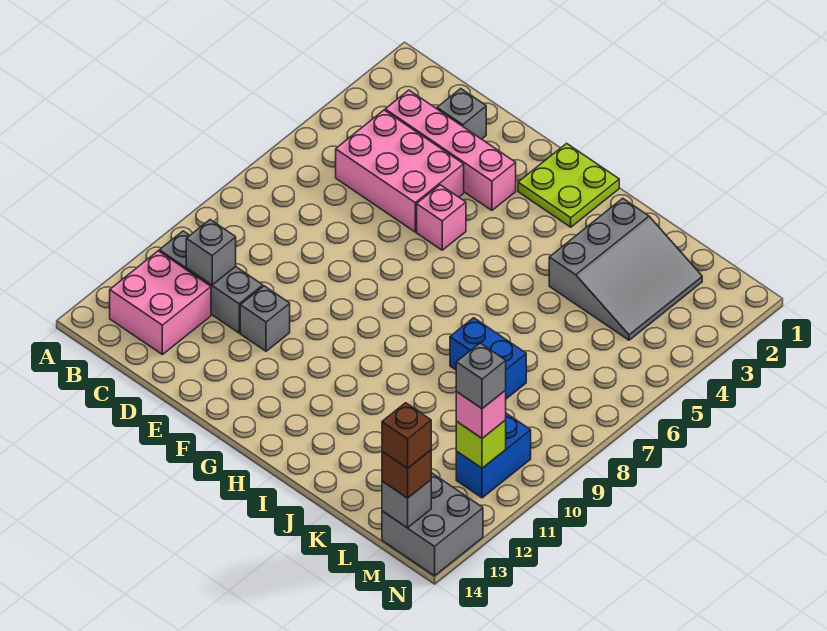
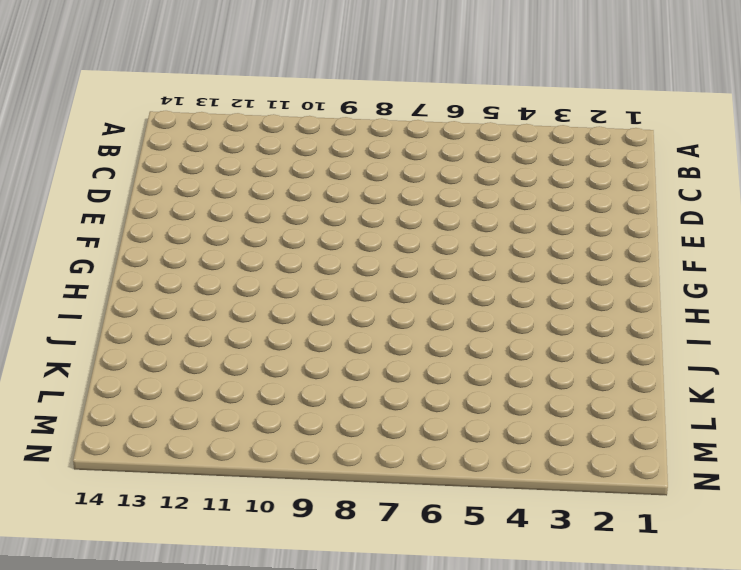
none -> grey 1x3 brick [159,231,263,333]
none -> pink 2x2 brick [110,251,211,354]
none -> pink 1x4 brick [385,90,516,210]

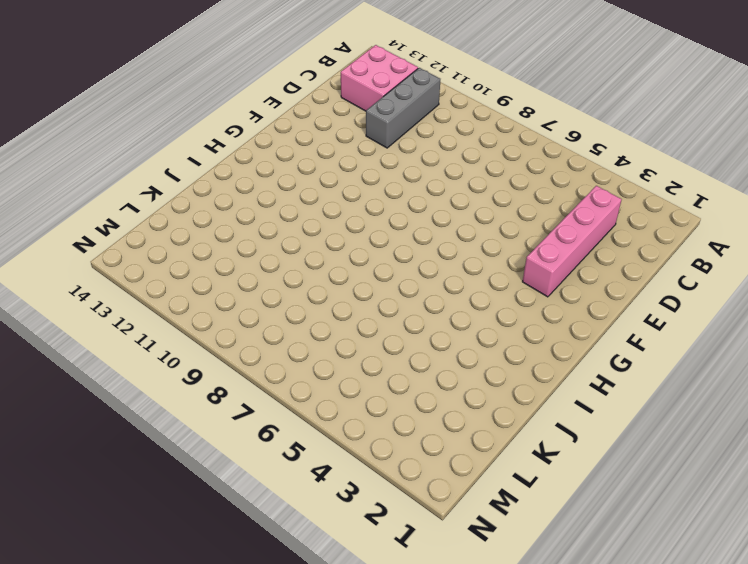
none -> pink 2x3 brick [336,110,464,232]
none -> grey 1x1 brick [437,89,486,139]
none -> grey 1x1 brick [240,286,290,351]

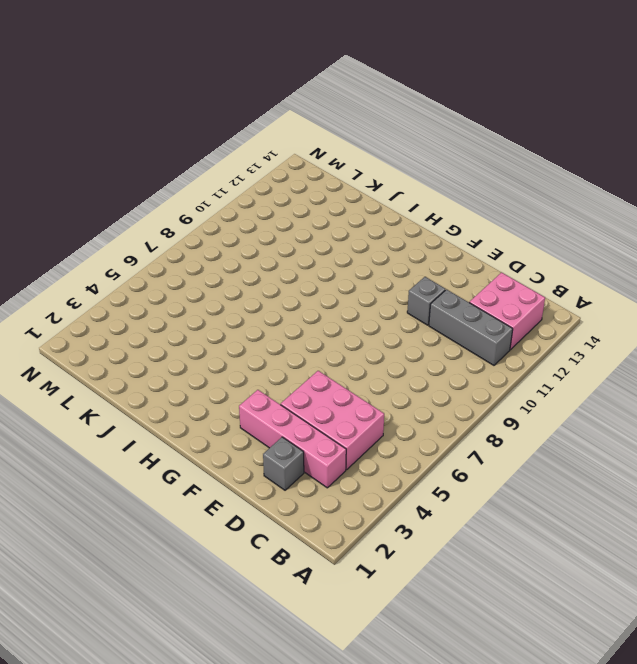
none -> pink 1x1 brick [417,185,466,250]
none -> lime 2x2 plate [518,143,619,227]
none -> grey 3x3 slope [549,198,702,340]

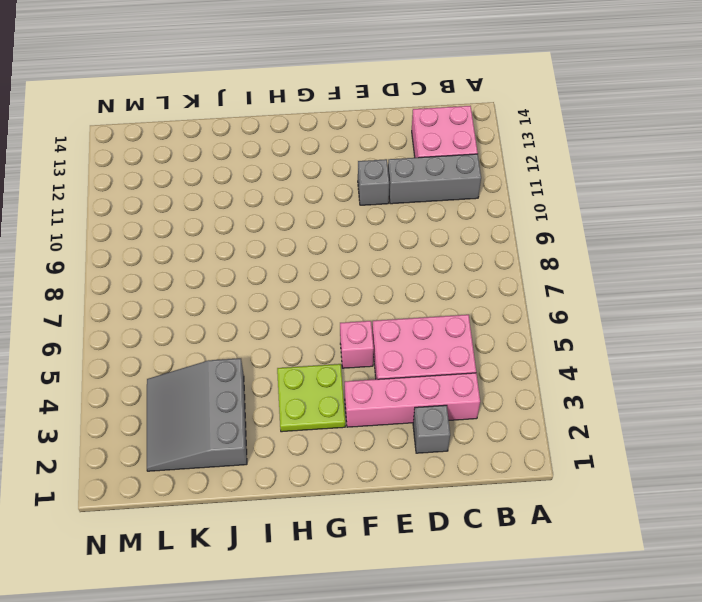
lime 2x2 plate [277,364,345,432] -> lime 2x2 plate moved to [518,143,619,227]
none -> blue 1x2 brick [450,318,526,399]
none -> blue 1x2 brick [456,413,531,498]
none -> grey 2x2 brick [382,473,483,576]

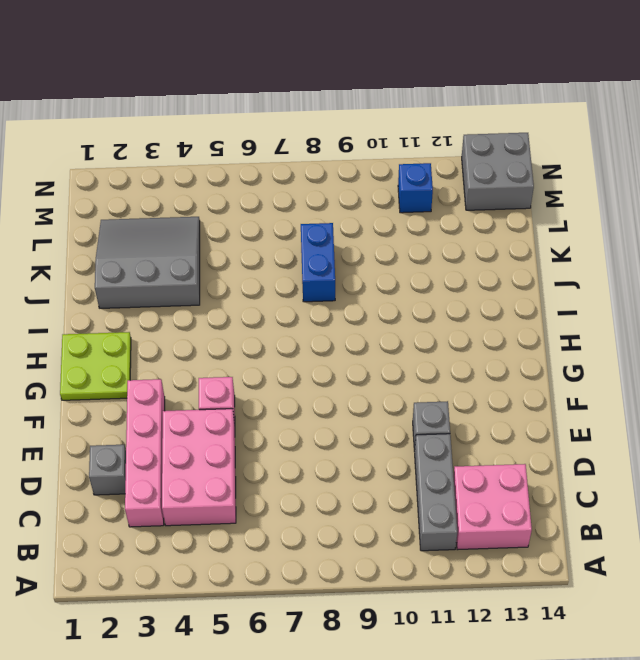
blue 1x1 brick [398,163,433,213] -> blue 1x2 brick [456,413,531,498]
none -> grey 1x1 brick [186,220,236,285]
none -> lime 1x1 brick [456,420,506,468]
none -> grey 1x1 brick [382,480,431,528]

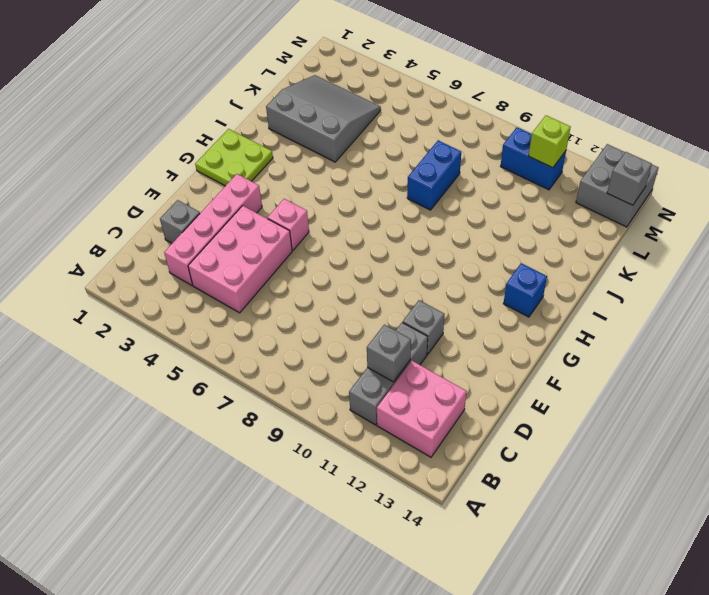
blue 1x1 brick [503,263,547,317] -> none
none -> pink 1x1 brick [456,390,506,438]
none -> brown 1x1 brick [382,450,431,498]
none -> grey 1x1 brick [456,343,506,409]

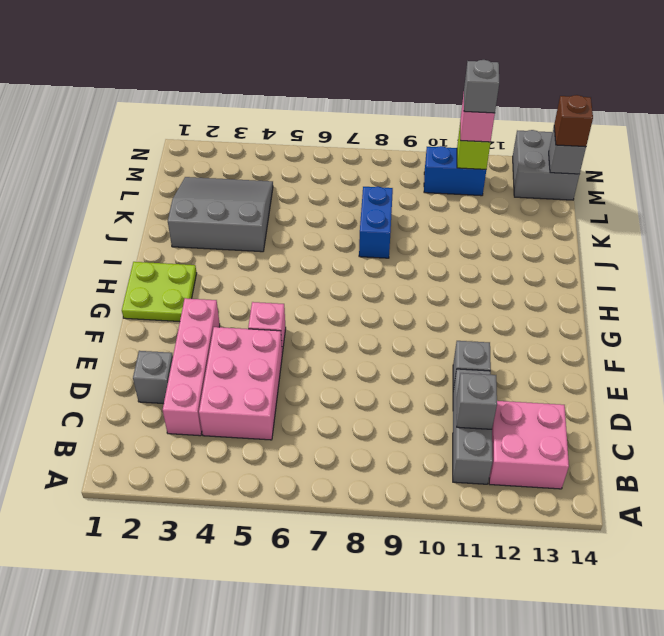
none -> brown 1x1 brick [382,403,431,468]

